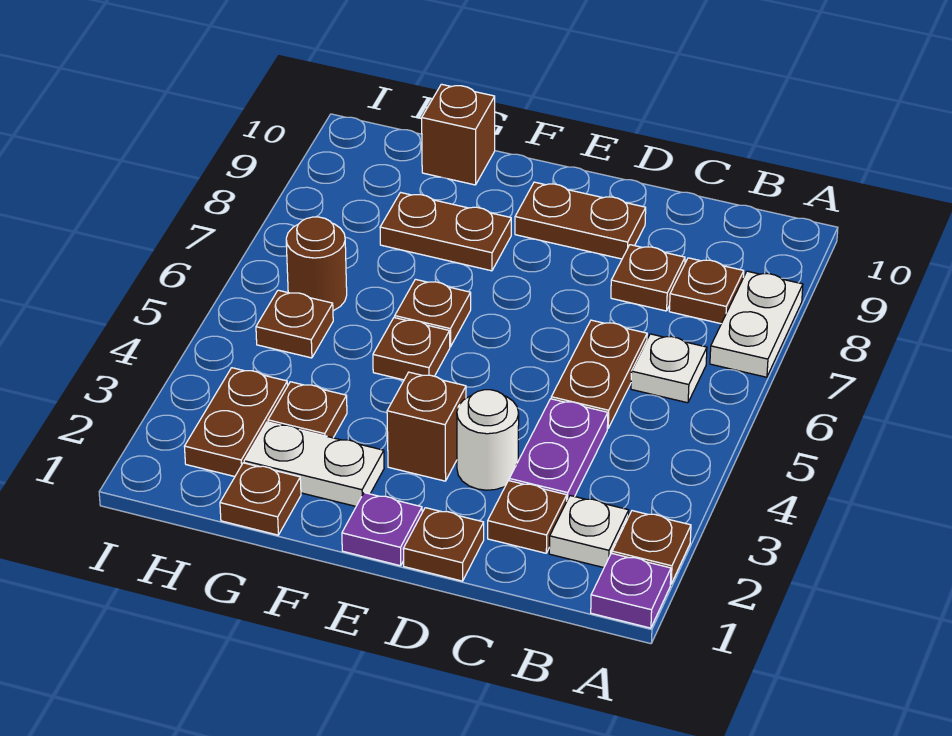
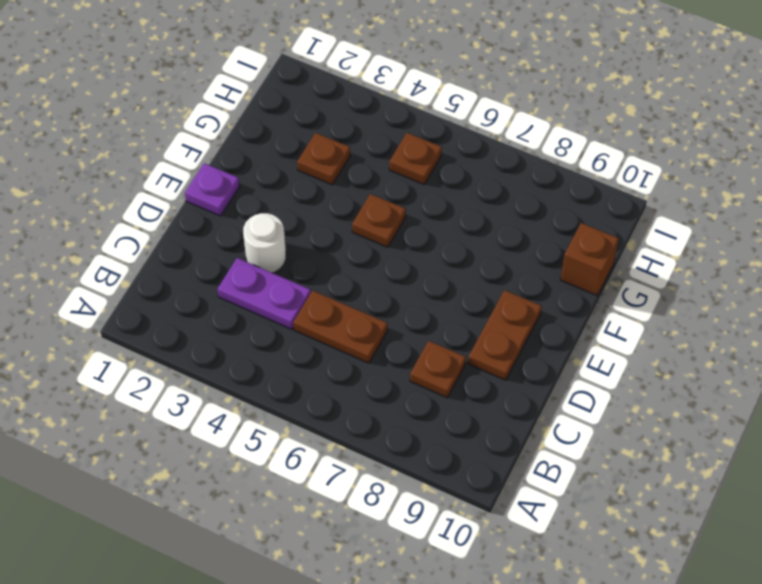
none -> purple 1x1 plate [591,553,671,628]
none -> brown 1x1 plate [612,511,691,584]
none -> white 1x2 plate [710,271,803,377]

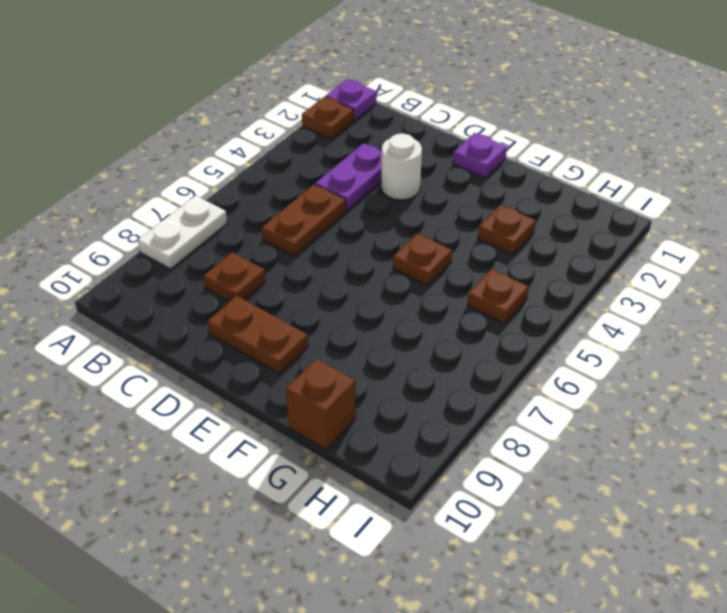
none -> white 1x1 plate [549,496,629,568]
none -> white 1x1 plate [631,334,707,403]
none -> brown 1x1 plate [669,258,744,324]

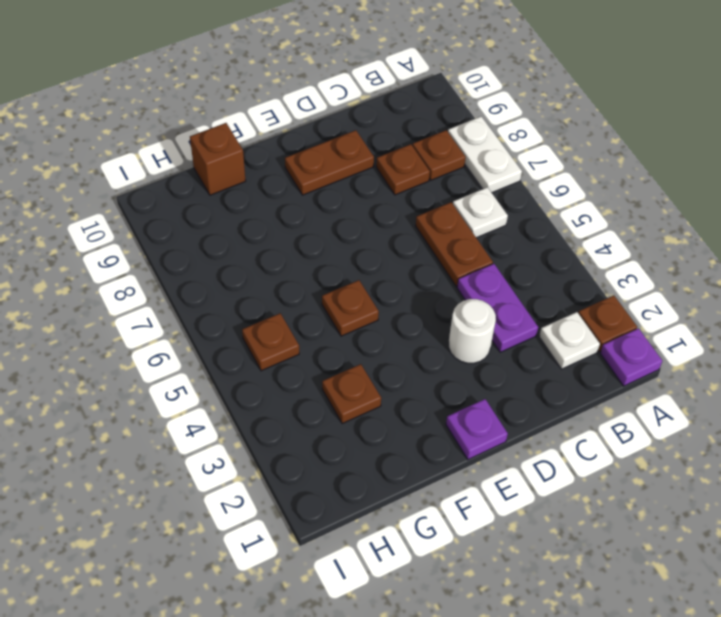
none -> brown 1x1 plate [488,481,567,553]
none -> brown 1x1 plate [403,508,484,581]
none -> brown 1x1 brick [387,372,466,481]

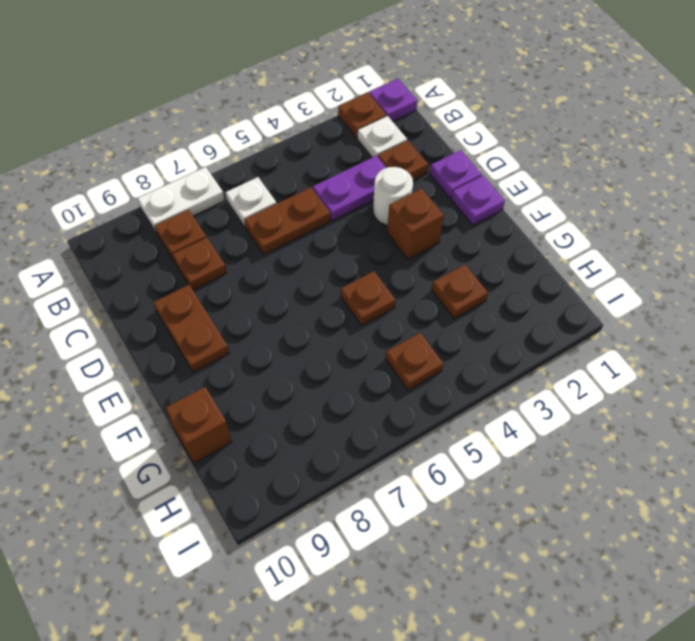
purple 1x1 plate [430,150,482,198] -> brown 1x1 plate [403,508,484,581]
none -> white 1x2 plate [244,422,384,506]
none -> brown 1x1 plate [395,279,471,347]
none -> brown 1x2 plate [380,193,511,271]

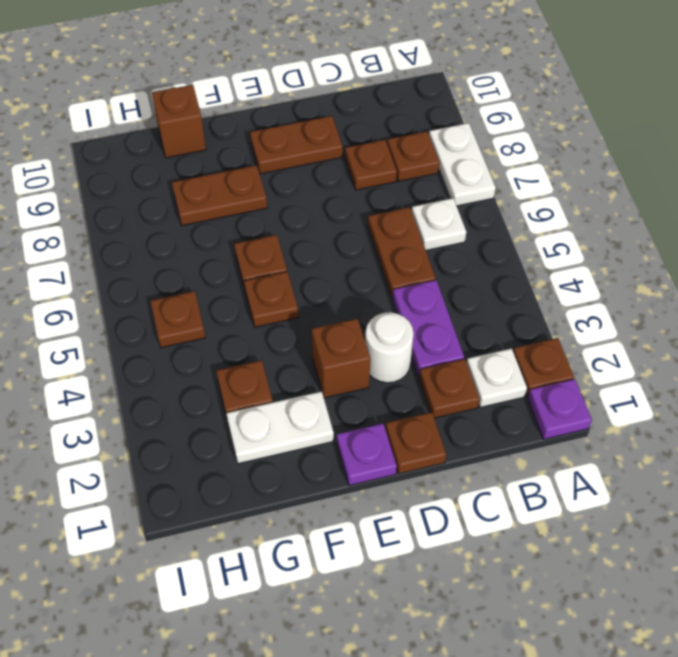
none -> brown 1x1 plate [220,463,301,535]
none -> brown 1x2 plate [184,368,288,477]
none -> brown 1x1 round brick [286,217,347,311]

